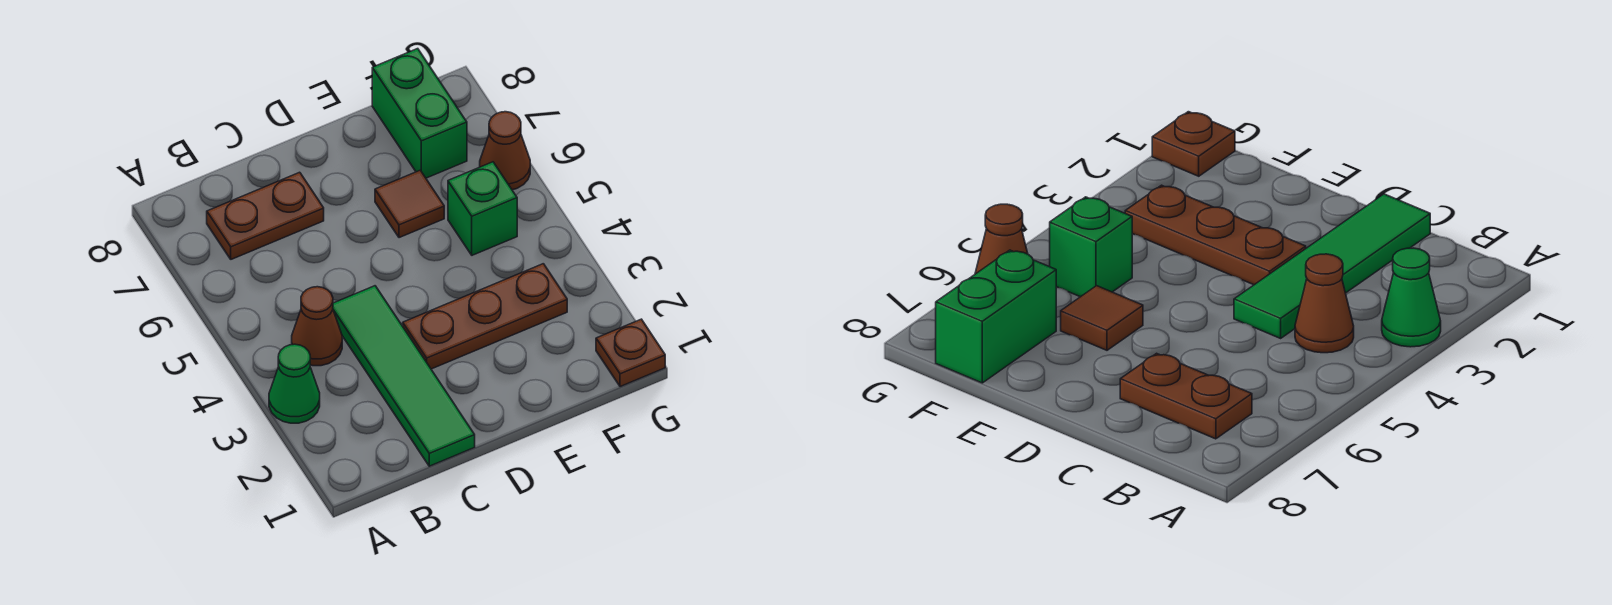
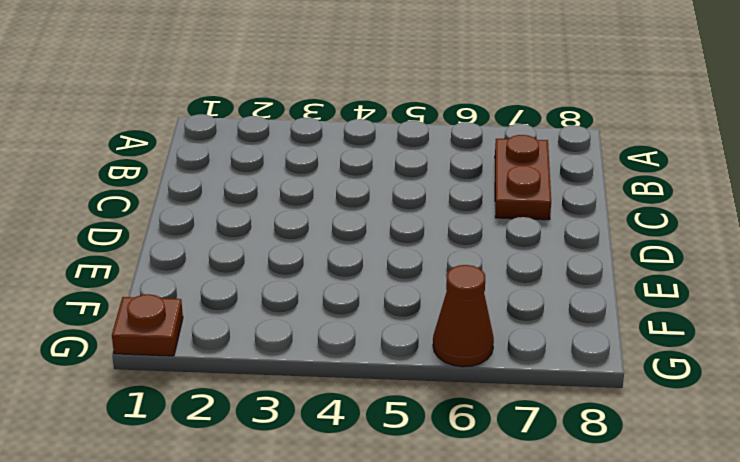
none -> green 1x1 cone [269,344,320,423]
none -> brown 1x1 cone [292,287,342,366]

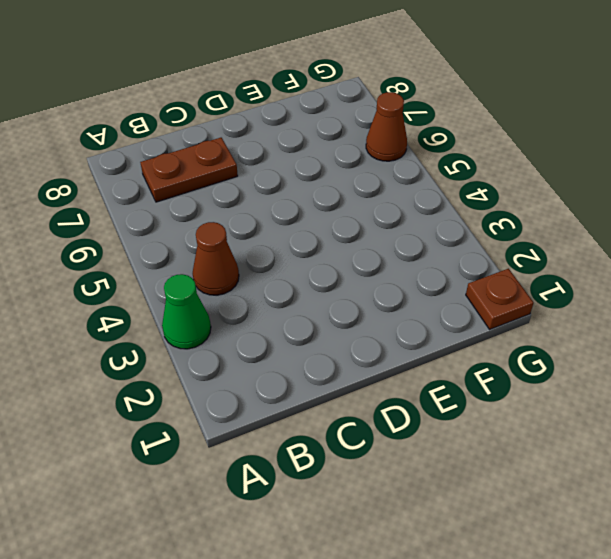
none -> green 1x4 tile [333,286,475,466]
none -> brown 1x3 plate [403,264,567,369]

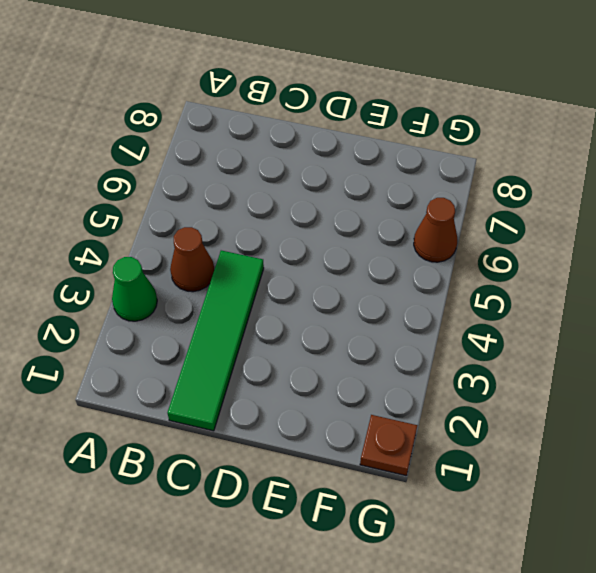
none -> brown 1x2 plate [207,172,324,259]
none -> brown 1x3 plate [403,264,567,369]

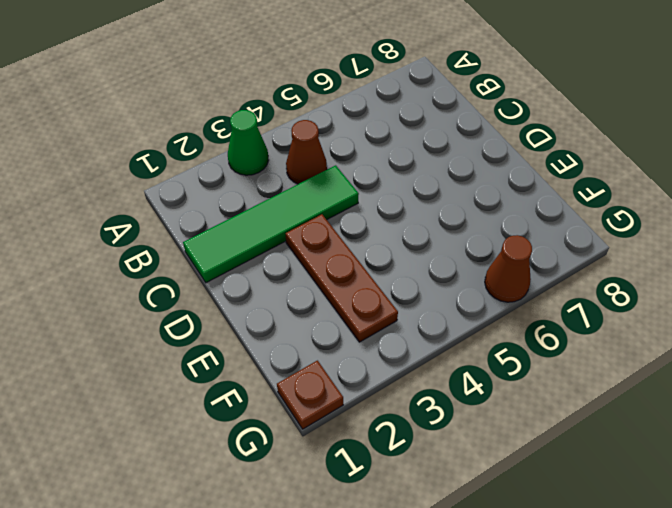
none -> brown 1x2 plate [207,172,324,259]
none -> brown 1x1 tile [375,170,444,238]

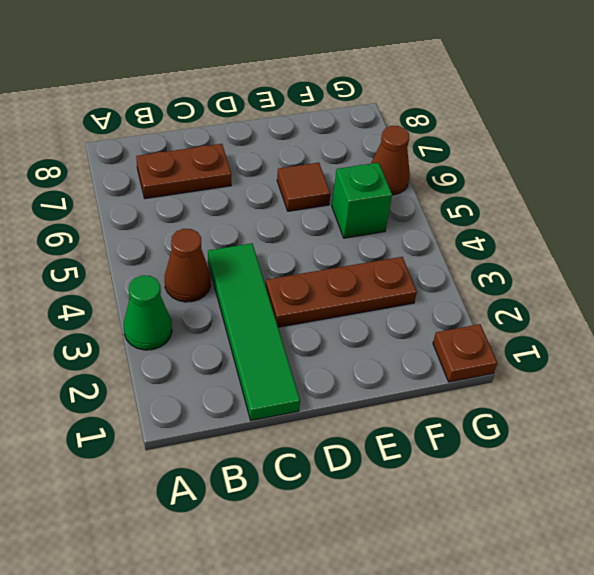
none -> green 1x2 brick [372,49,467,178]

